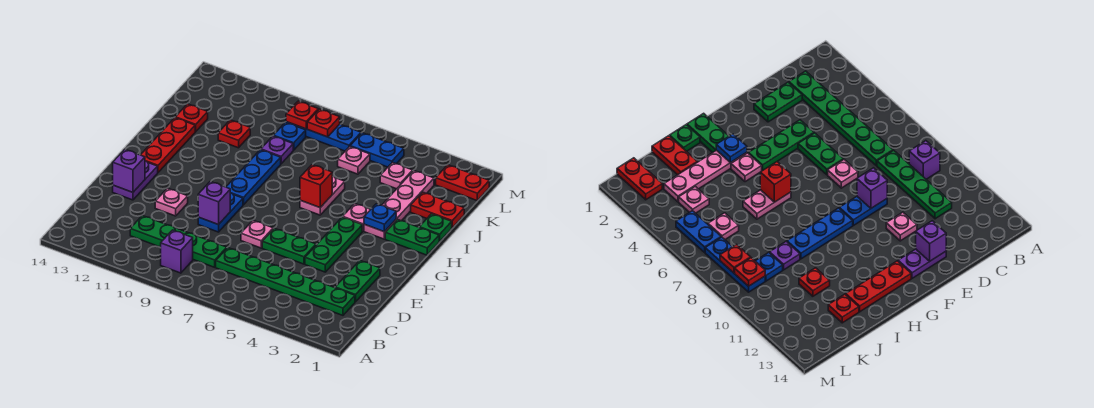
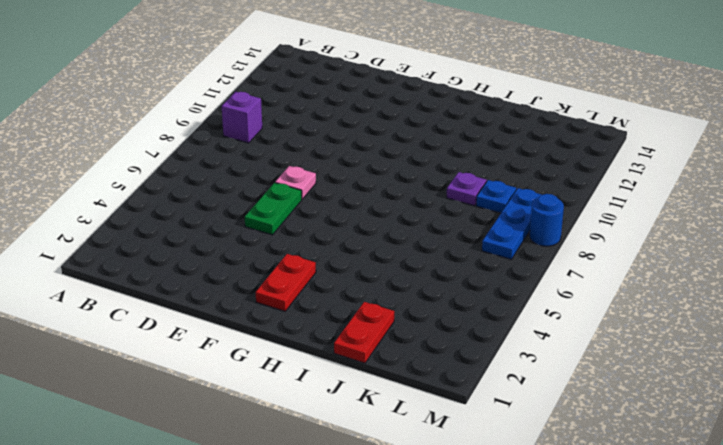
red 1x2 plate [256,254,316,311] -> red 1x2 plate moved to [436,165,489,200]
blue 1x1 round brick [529,194,564,246] -> none
none -> green 1x6 plate [216,248,355,315]
none -> green 1x4 plate [130,216,227,267]
none -> green 1x2 plate [335,261,380,302]
none -> green 1x3 plate [305,217,362,272]

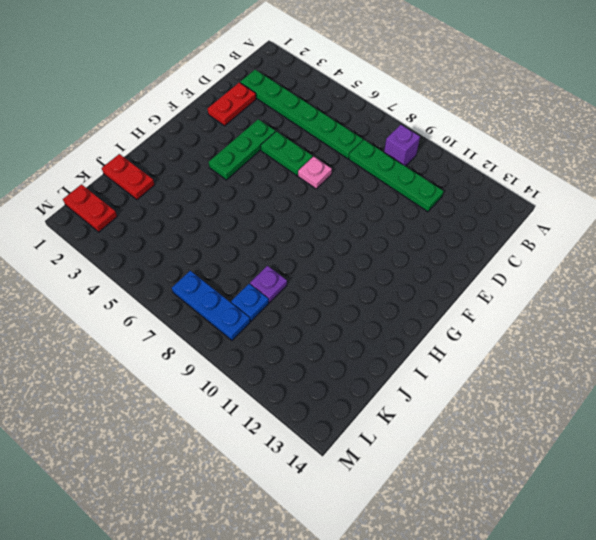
red 1x2 plate [208,82,256,126] -> green 1x2 plate [335,261,380,302]
none -> blue 1x2 plate [198,193,243,232]
none -> pink 1x1 plate [155,188,188,216]
none -> purple 1x2 plate [113,161,158,200]
none -> blue 1x3 plate [226,150,281,205]

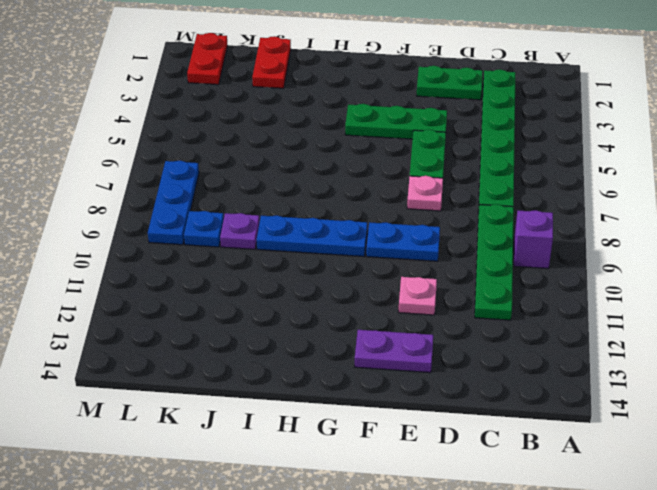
none -> red 1x3 plate [141,118,195,172]
none -> green 1x2 plate [385,220,440,255]
none -> pink 1x4 plate [364,171,434,239]
none -> pink 1x1 plate [343,204,371,231]

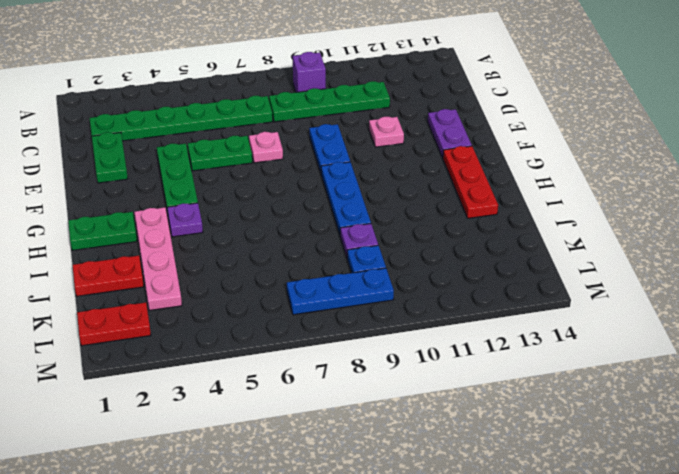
purple 1x1 plate [167,203,203,237] -> pink 1x1 plate [343,204,371,231]
none -> pink 1x2 plate [300,176,345,215]
none -> green 1x1 plate [419,214,452,241]
none -> red 1x1 plate [218,120,250,148]
none -> red 1x1 plate [175,104,208,132]

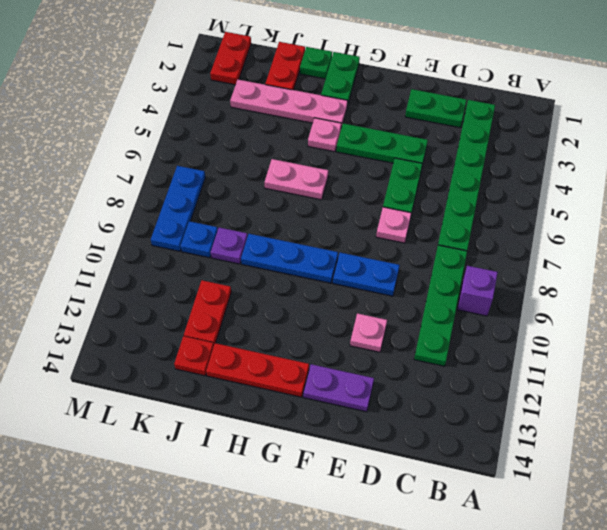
red 1x2 plate [184,280,231,344] -> red 1x1 plate [218,120,250,148]
none -> pink 1x1 plate [380,163,413,189]
none -> pink 1x1 plate [338,146,370,174]
none -> blue 1x2 plate [350,133,404,167]
none -> purple 1x1 brick [198,181,230,225]

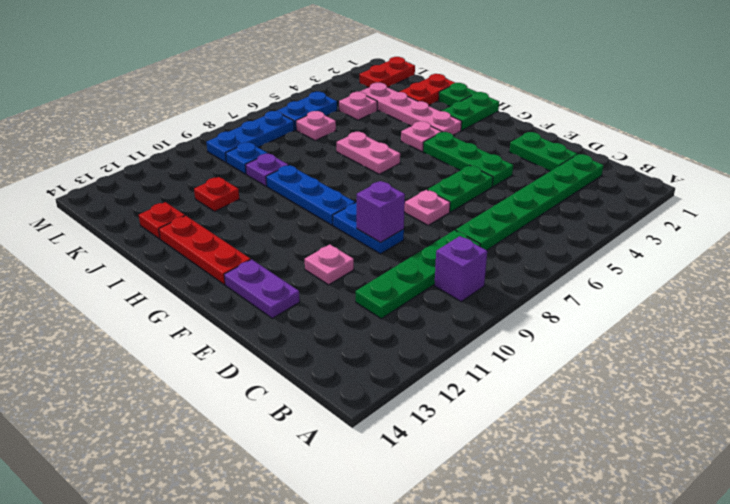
none -> purple 1x1 brick [113,149,145,192]
none -> blue 1x1 plate [364,204,396,232]
none -> red 1x1 brick [300,165,332,208]
none -> red 1x1 plate [307,109,340,137]

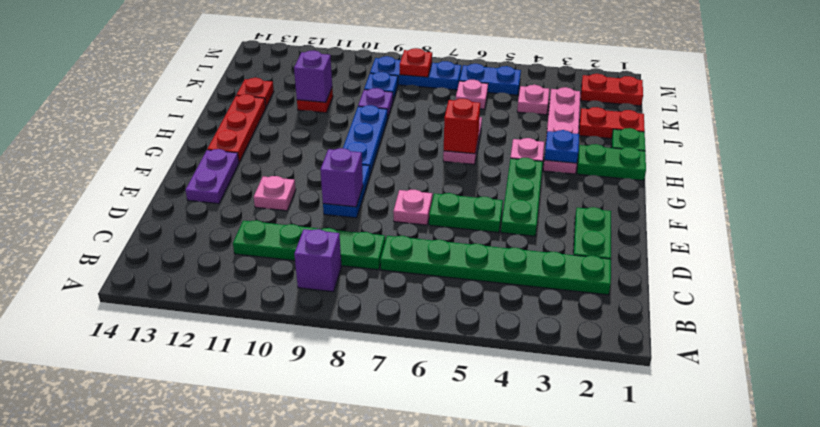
purple 1x1 brick [294,51,332,102] -> purple 1x1 brick moved to [113,149,145,192]
none -> red 1x1 plate [286,101,318,129]

